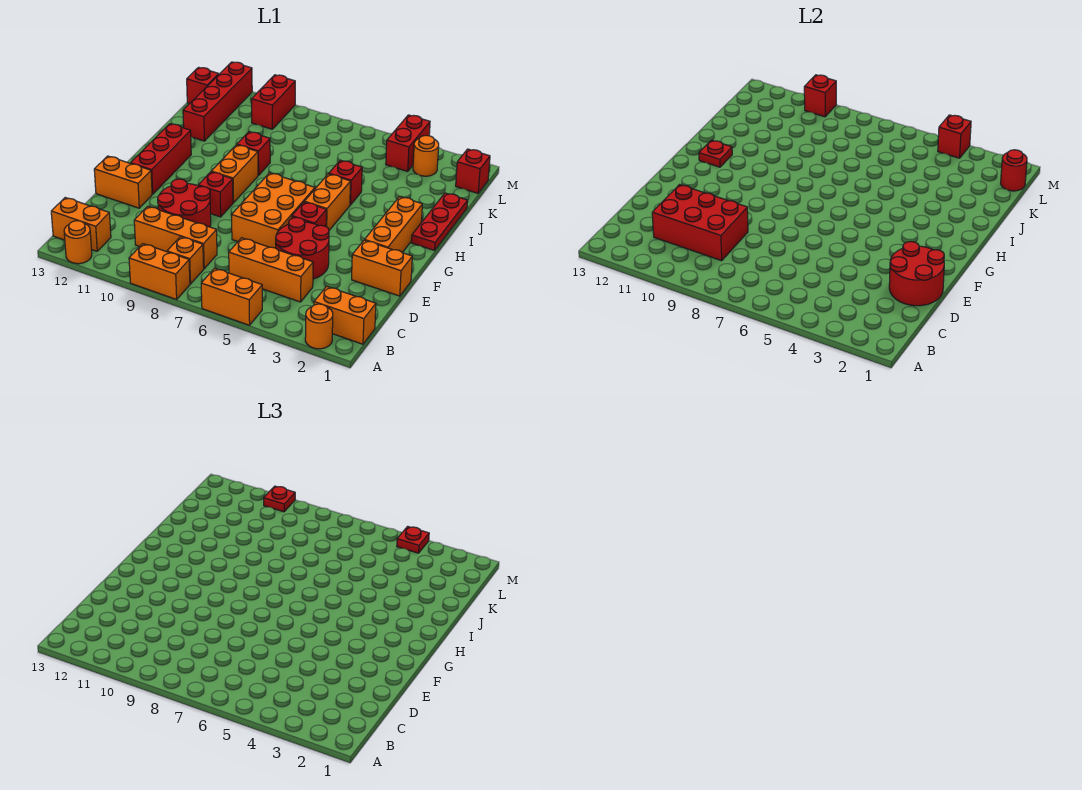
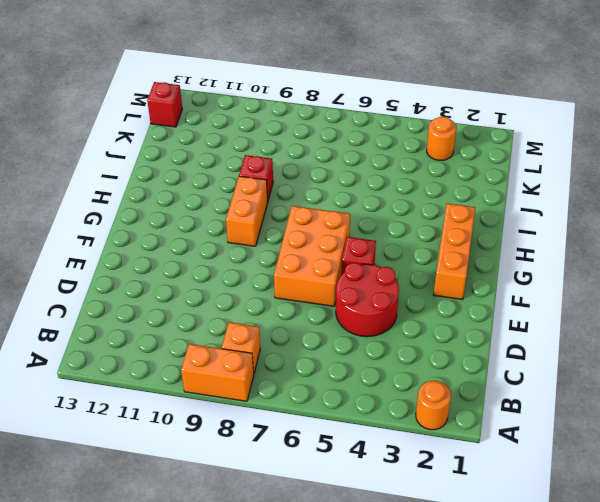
none -> orange 1x2 brick [201,268,262,325]
none -> orange 1x1 round brick [64,221,92,264]
none -> orange 1x2 brick [314,286,376,344]
none -> orange 1x2 brick [51,198,111,251]

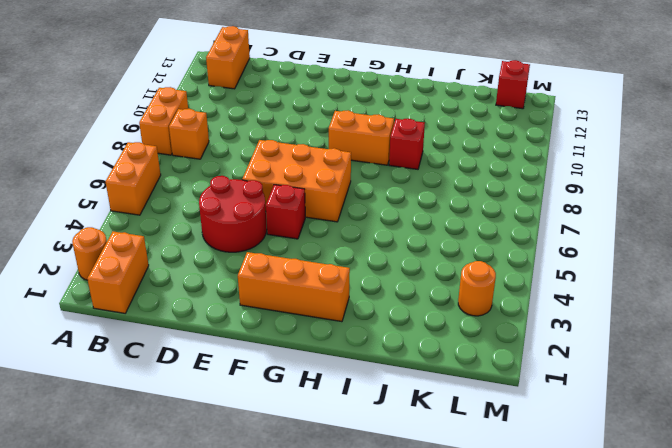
none -> orange 1x1 round brick [64,221,92,264]
none -> orange 1x3 brick [229,238,313,302]
none -> orange 1x3 brick [134,206,217,269]
none -> red 2x2 round brick [158,179,211,227]

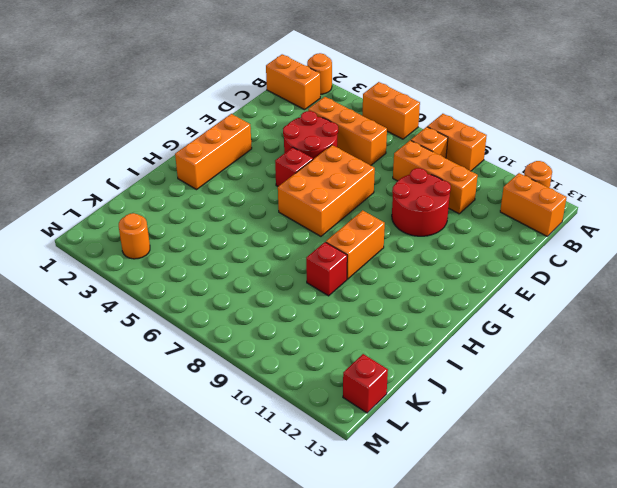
none -> orange 1x2 brick [352,240,412,296]
none -> orange 1x2 brick [94,156,152,208]
none -> red 1x1 brick [198,172,233,217]
none -> red 1x3 brick [130,124,191,194]

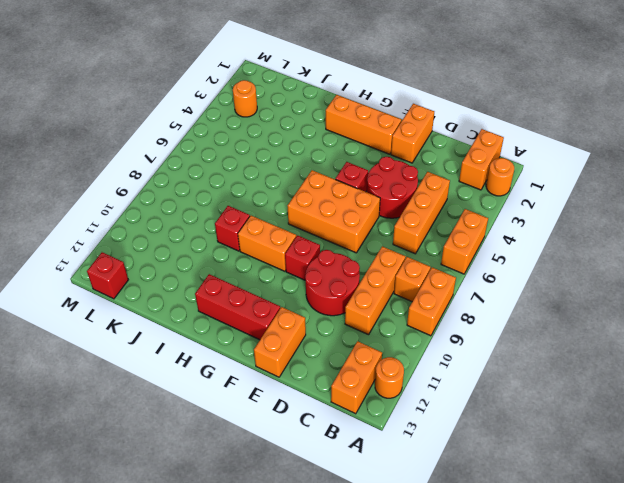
none -> orange 1x2 brick [304,174,351,230]
none -> red 1x3 plate [411,193,468,250]
none -> red 1x1 brick [329,160,362,205]
none -> red 1x4 brick [183,62,252,141]

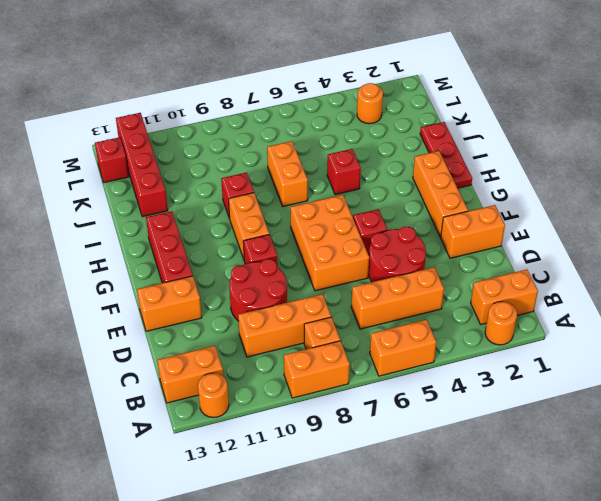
orange 1x2 brick [267,141,308,206] -> orange 1x2 brick moved to [304,174,351,230]
none -> red 1x1 brick [456,149,490,193]
none -> red 1x2 brick [386,115,430,171]
none -> red 1x2 brick [252,75,295,129]
none -> red 2x3 brick [652,185,748,261]

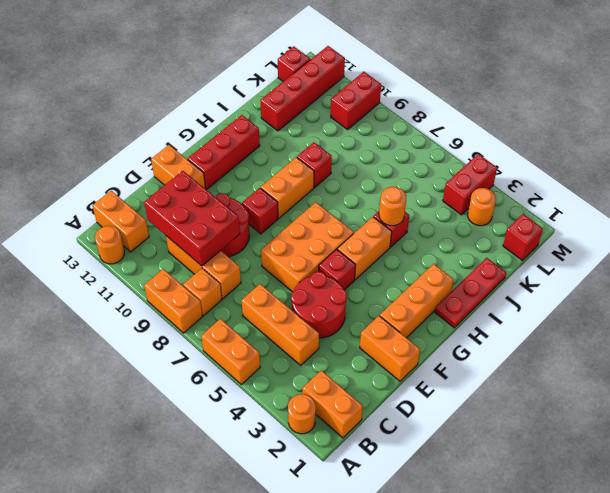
orange 1x1 round brick [379,187,406,226] -> none
none -> red 2x2 round brick [889,242,944,306]
none -> red 1x1 plate [699,140,732,167]
none -> red 1x1 round brick [1001,150,1027,191]
none -> red 1x1 brick [938,115,971,158]

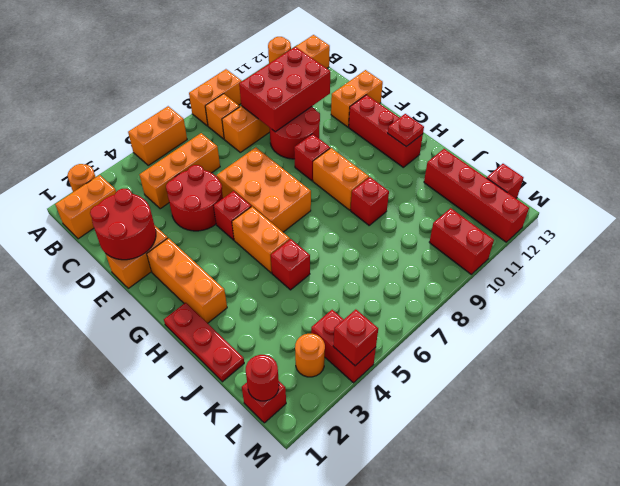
none -> red 1x1 brick [804,75,836,117]
none -> red 1x1 plate [397,526,429,553]
none -> red 1x1 plate [264,486,295,512]

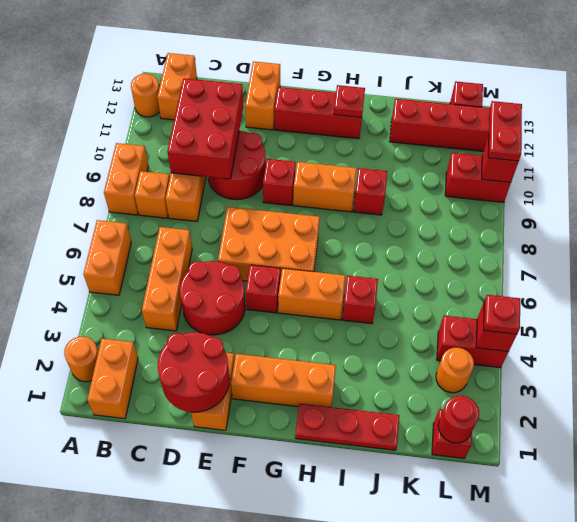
red 1x2 plate [488,101,522,161] -> red 1x1 plate [264,486,295,512]

